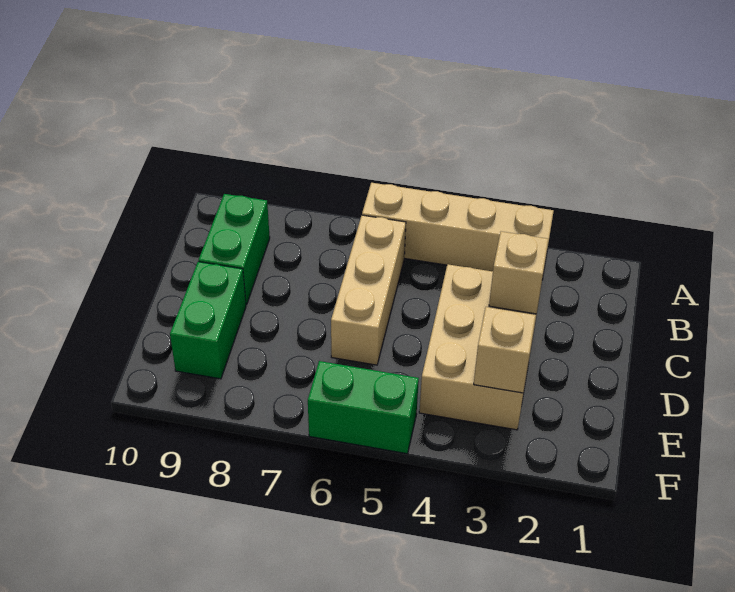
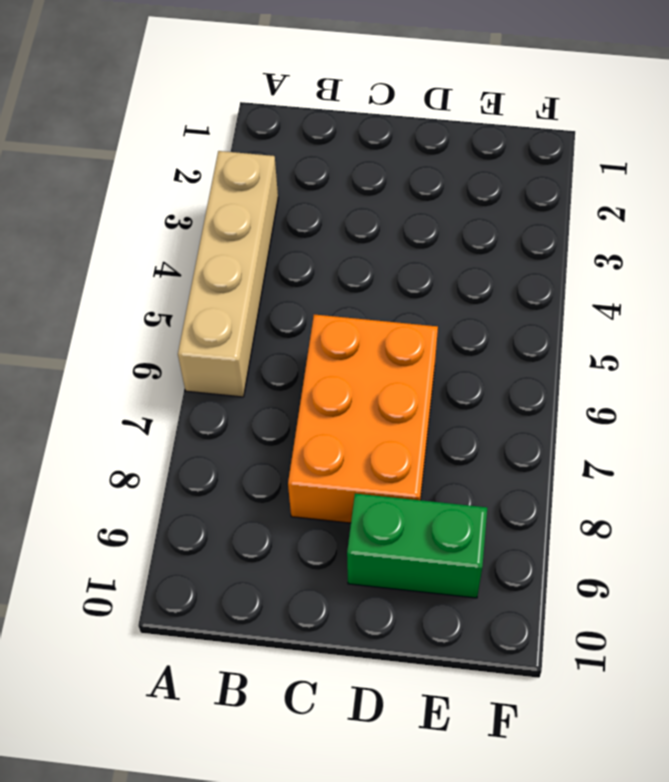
orange 2x3 brick [288,314,438,523] -> tan 1x3 brick [331,215,406,365]
none -> green 1x2 brick [199,194,270,305]
none -> tan 2x3 brick [419,264,540,430]

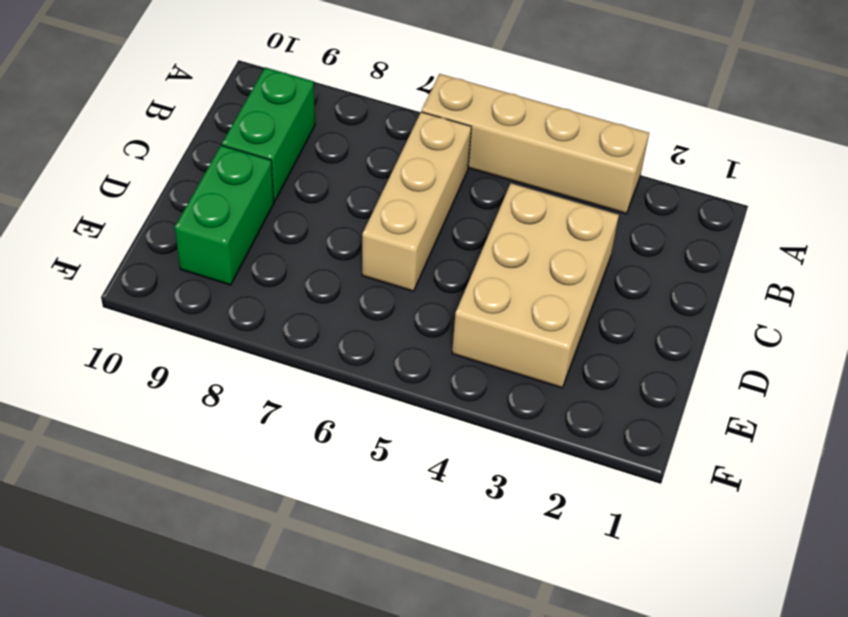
none -> green 1x2 brick [308,361,419,454]
none -> tan 1x1 brick [489,231,549,314]

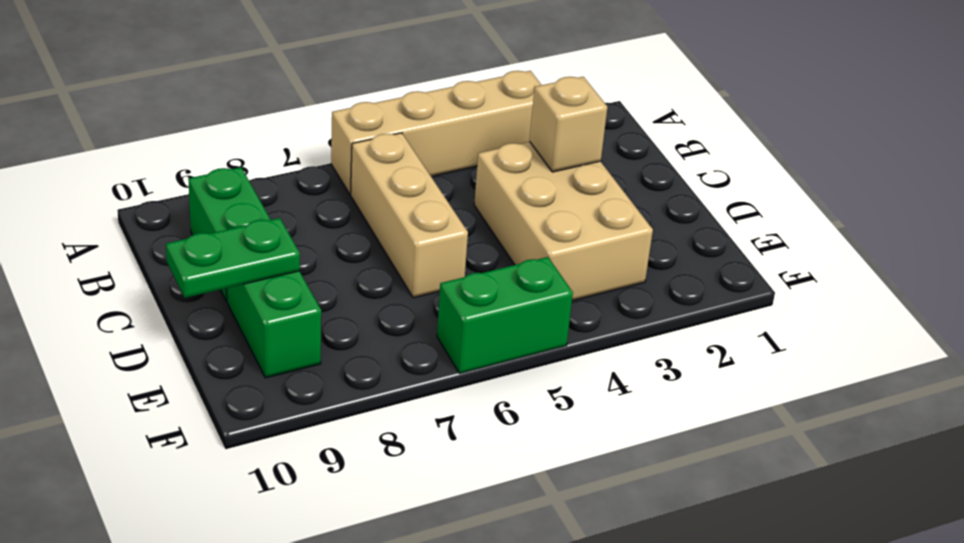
green 1x2 plate [166,218,300,298] -> none
none -> tan 1x1 brick [474,307,536,393]

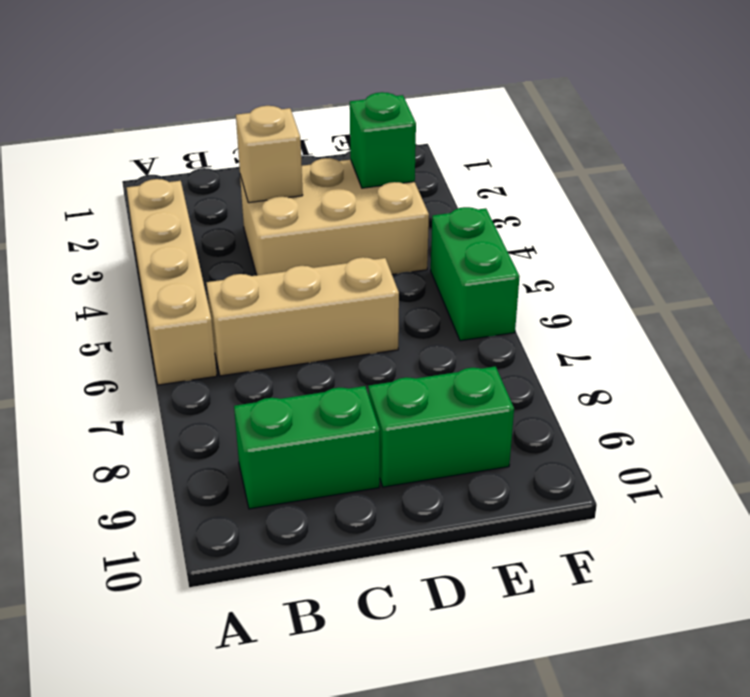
green 1x1 brick [350,92,416,188] -> tan 1x1 brick [474,307,536,393]

